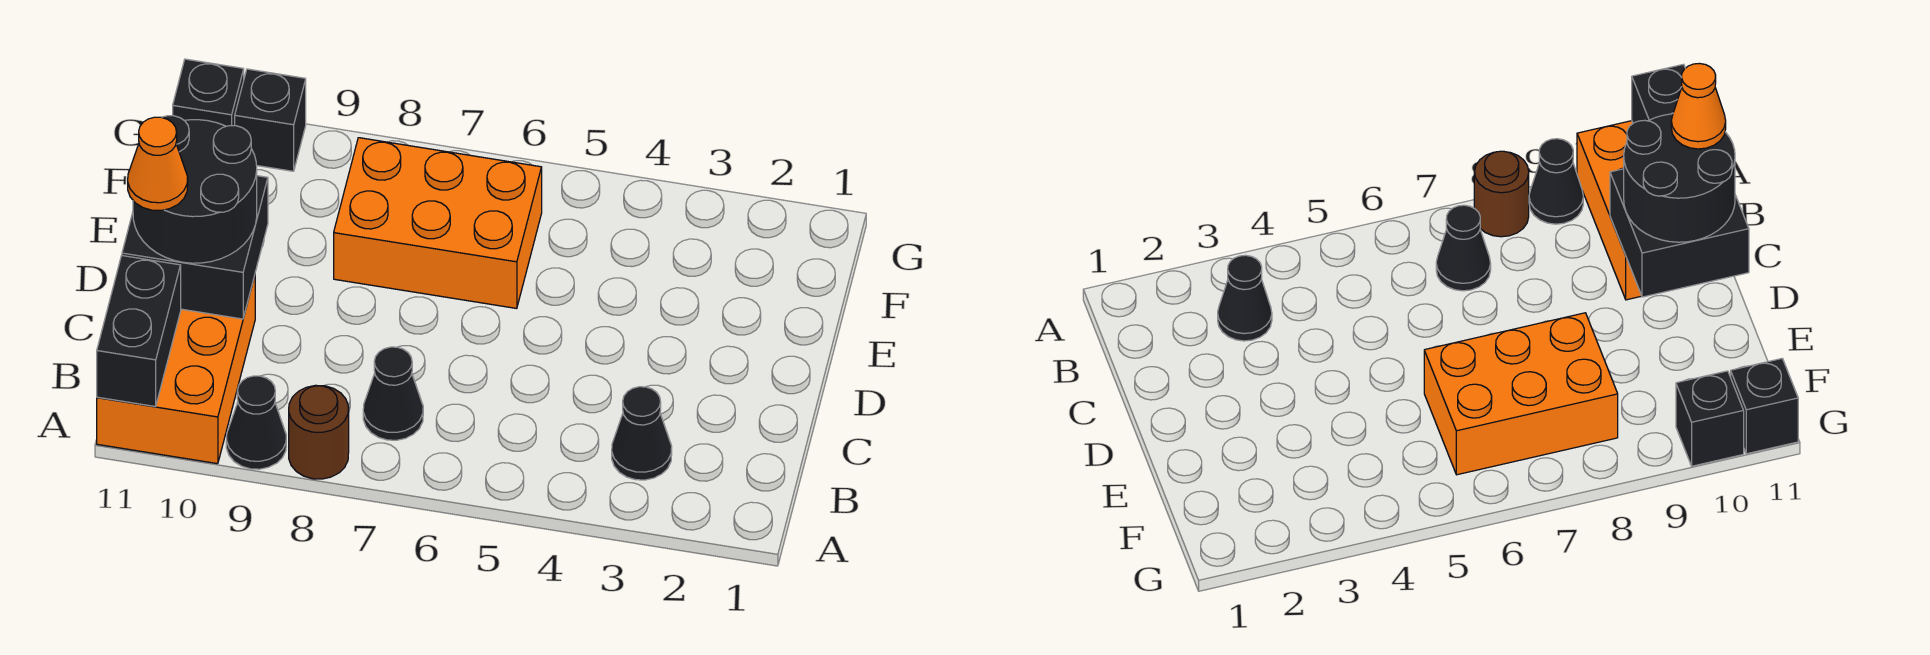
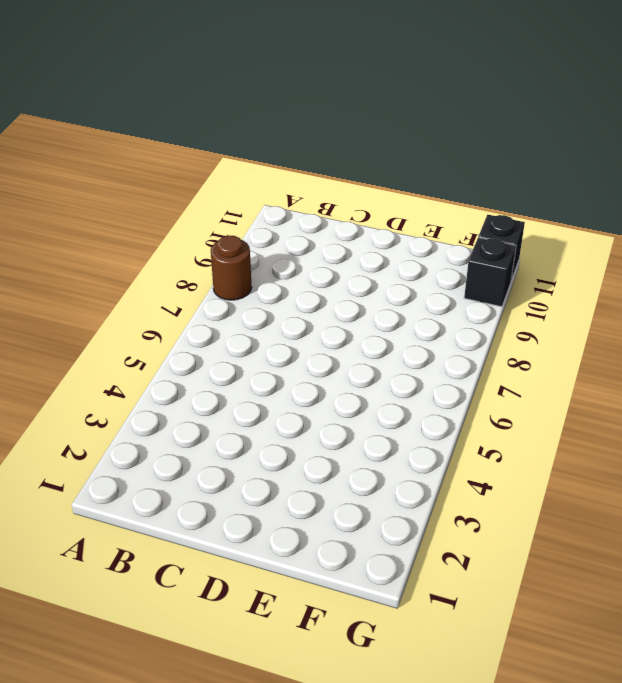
none -> black 1x1 cone [226,376,286,469]
none -> orange 2x3 brick [97,276,255,464]
none -> black 1x1 cone [612,387,672,480]

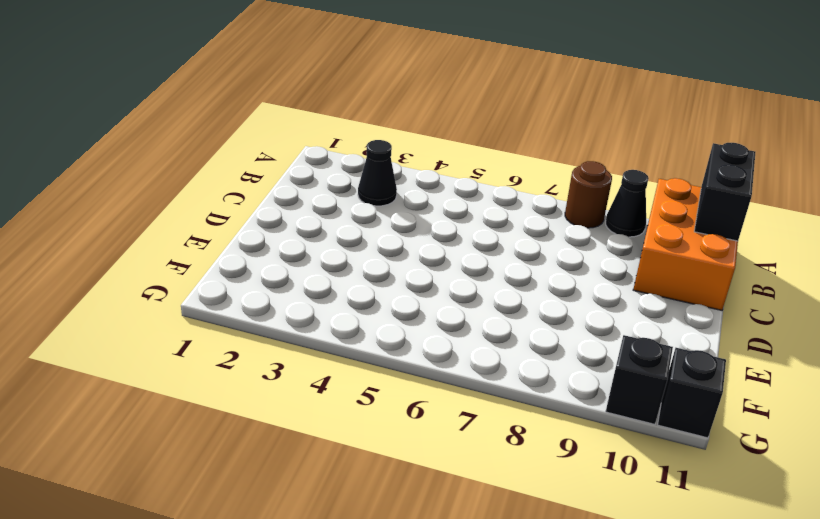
none -> black 1x1 cone [363,347,423,440]
none -> orange 2x3 brick [334,138,542,309]
none -> black 2x2 brick [122,176,268,319]

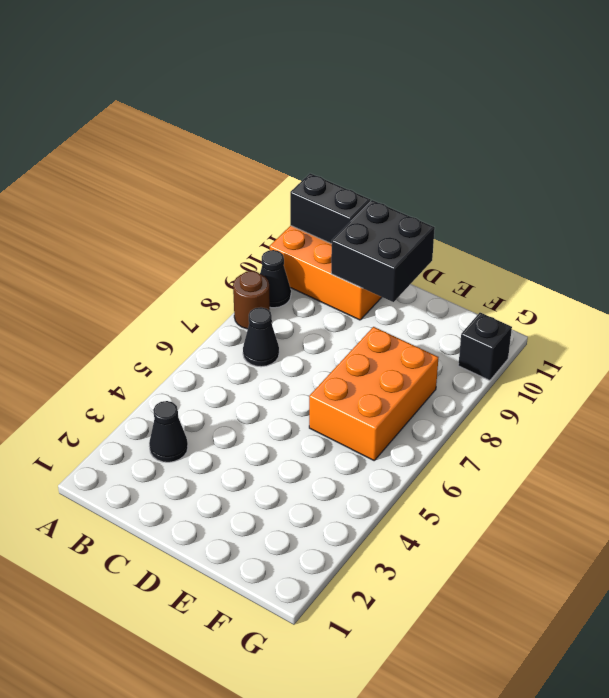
none -> black 1x1 brick [173,59,244,126]
none -> black 2x2 round brick [133,116,257,263]
none -> orange 1x1 cone [128,117,188,210]

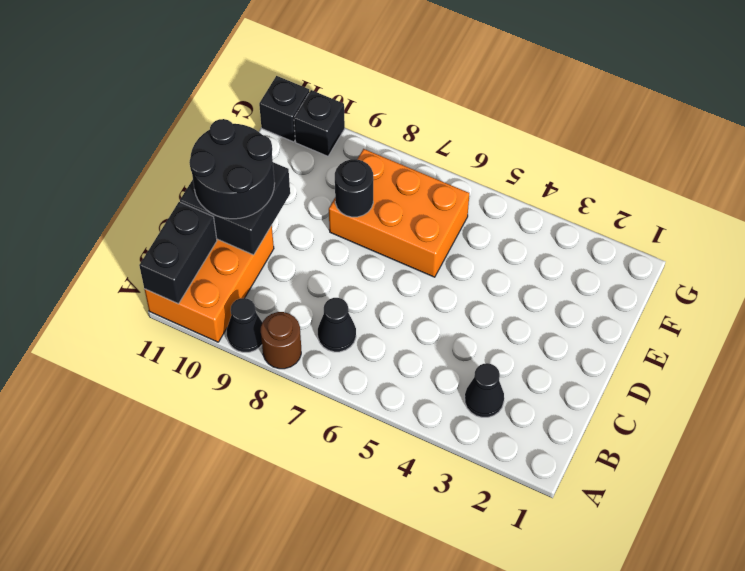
black 1x1 round brick [335,159,373,217] -> none
none -> orange 1x1 cone [128,117,188,210]

